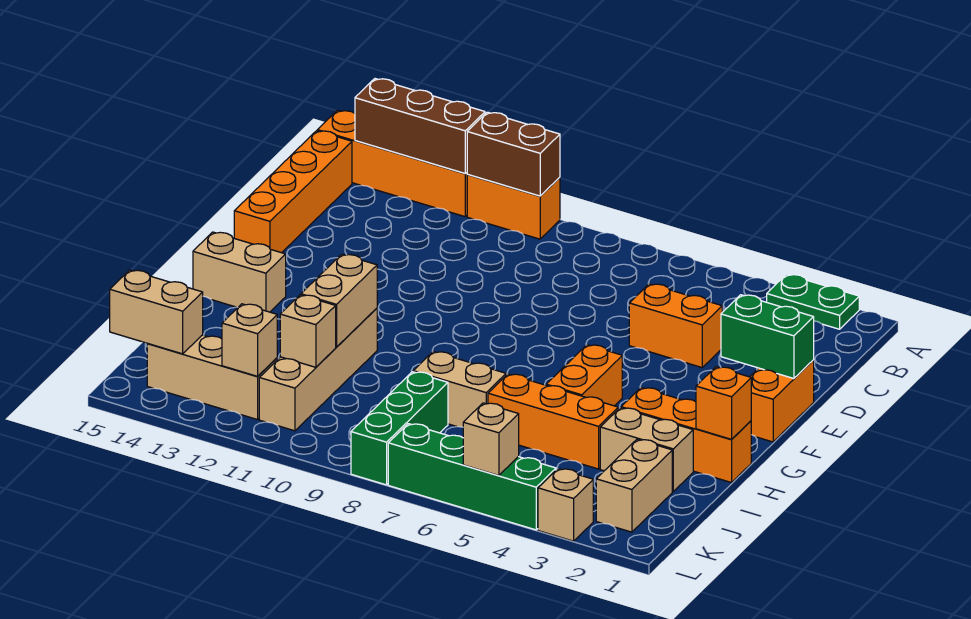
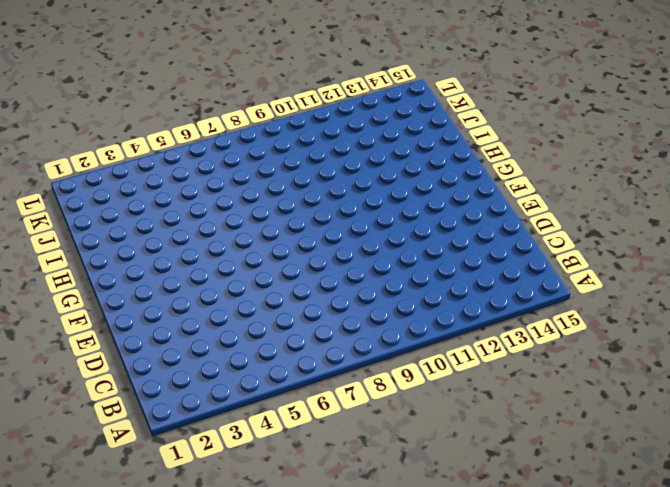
none -> green 1x2 plate [767,274,859,329]
none -> orange 1x2 brick [467,174,560,239]
none -> orange 1x4 brick [317,110,467,217]

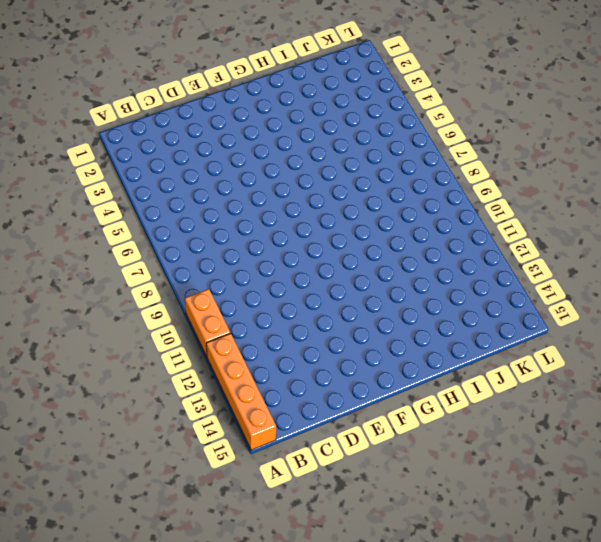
none -> green 1x2 plate [767,274,859,329]
none -> orange 1x4 brick [234,131,352,253]
none -> orange 1x2 brick [629,284,722,367]

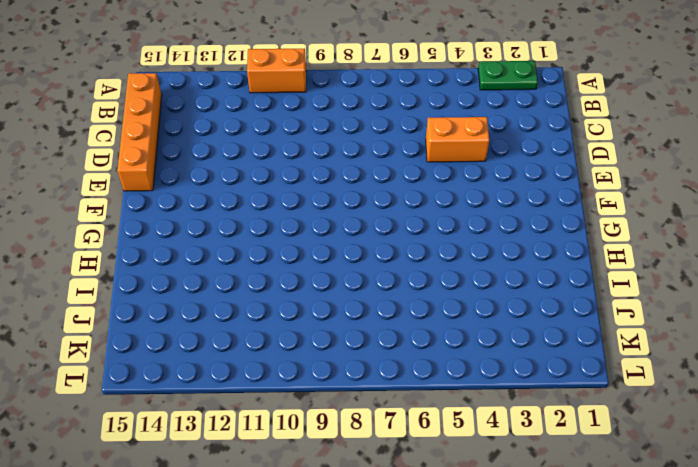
none -> orange 1x4 brick [317,110,467,217]
none -> orange 1x2 brick [750,360,814,442]
none -> orange 1x2 brick [546,345,622,406]

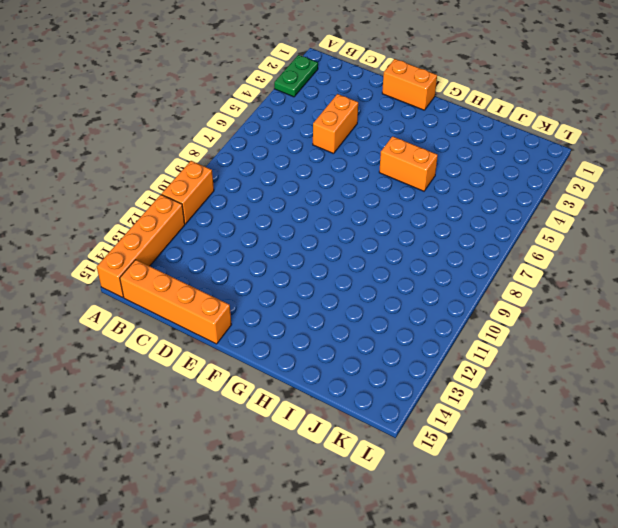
none -> tan 1x2 brick [193,232,286,312]
none -> orange 1x3 brick [621,388,751,483]
none -> tan 1x4 brick [259,308,377,431]

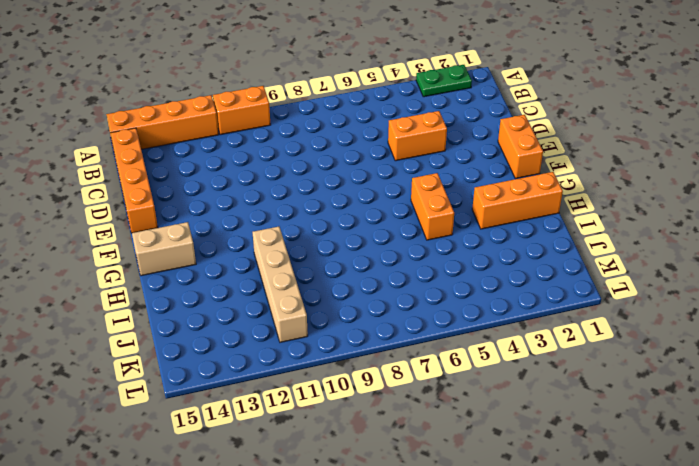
none -> tan 1x2 brick [600,408,693,491]
none -> orange 1x3 brick [488,374,618,469]
none -> tan 1x2 brick [413,352,506,427]

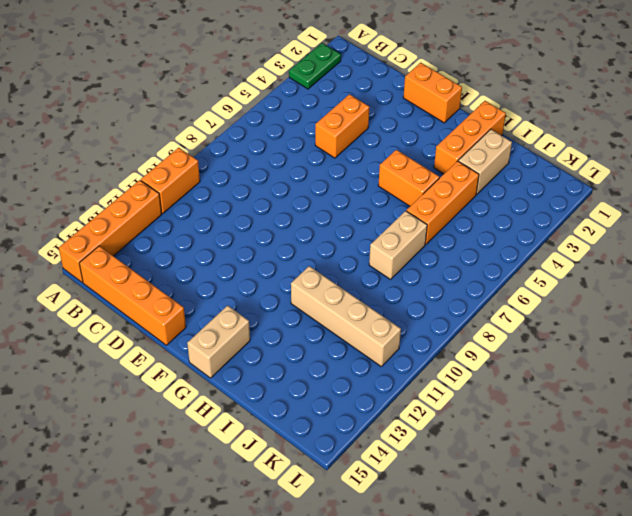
none -> tan 1x2 brick [596,439,672,532]
none -> green 1x3 brick [351,372,448,485]
none -> tan 1x3 brick [147,335,277,420]

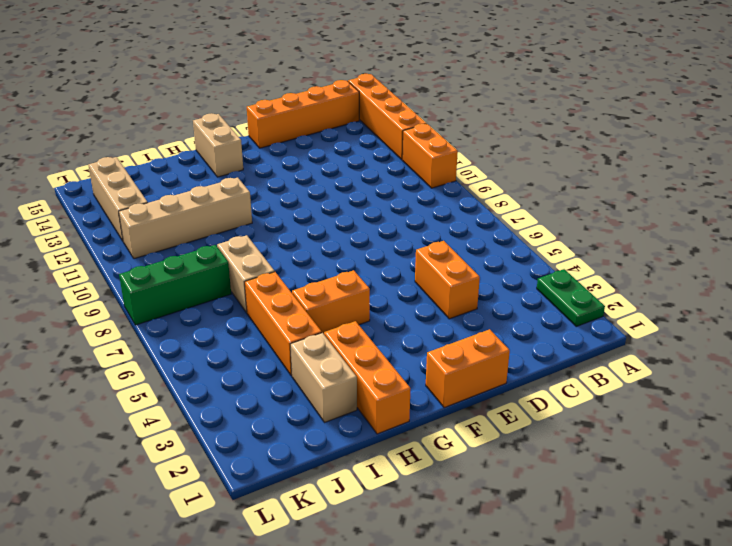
none -> tan 1x2 brick [596,439,672,532]
none -> tan 1x1 brick [538,469,593,541]
none -> green 1x4 brick [388,424,556,530]

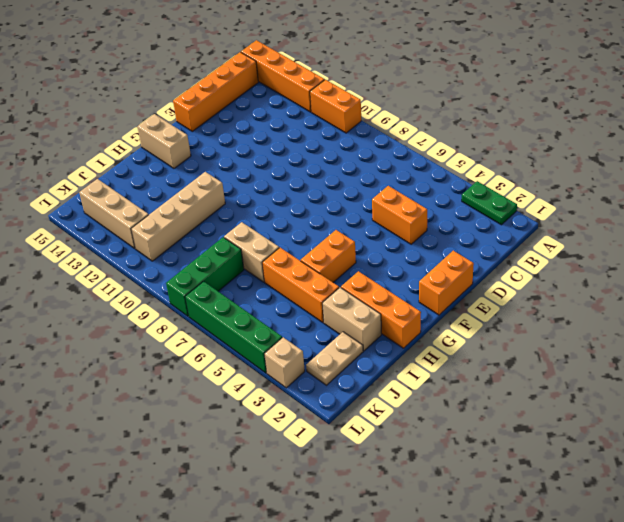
tan 1x2 plate [306,332,363,385] -> tan 1x2 brick [596,439,672,532]
none -> brown 1x2 brick [467,112,560,196]
none -> brown 1x3 brick [355,79,485,174]
none -> green 1x2 brick [721,295,814,379]

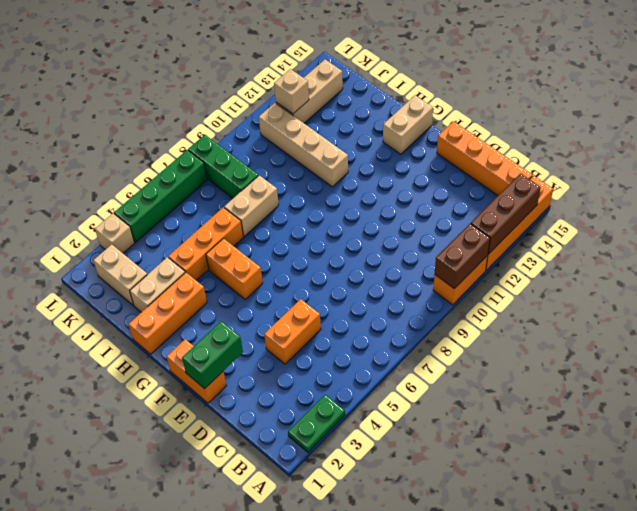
none -> orange 1x1 brick [696,367,751,439]
none -> tan 1x2 brick [301,254,377,347]
none -> tan 1x1 brick [280,295,336,367]

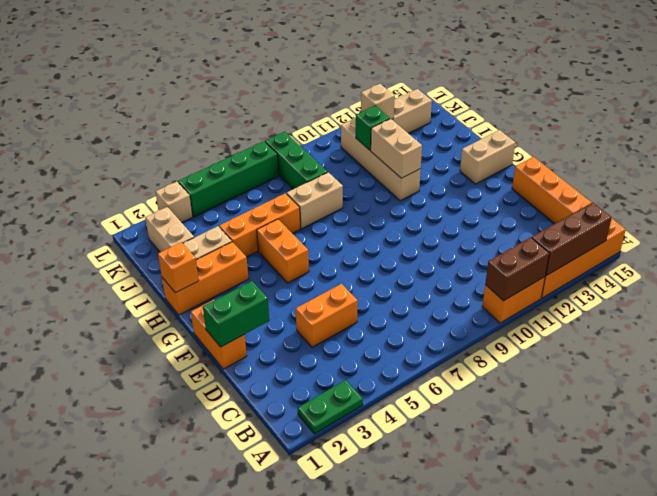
green 1x1 brick [356,106,390,150] -> tan 1x1 brick [280,295,336,367]
none -> tan 1x2 brick [110,270,203,354]
none -> tan 1x1 brick [463,403,519,476]

